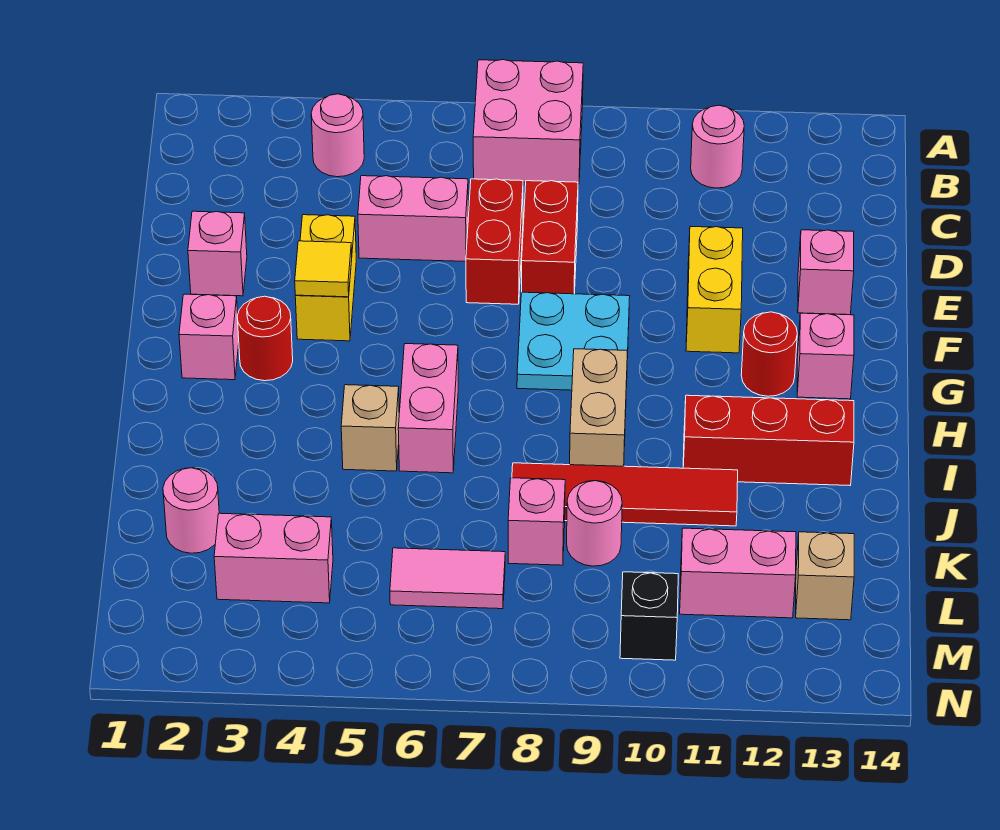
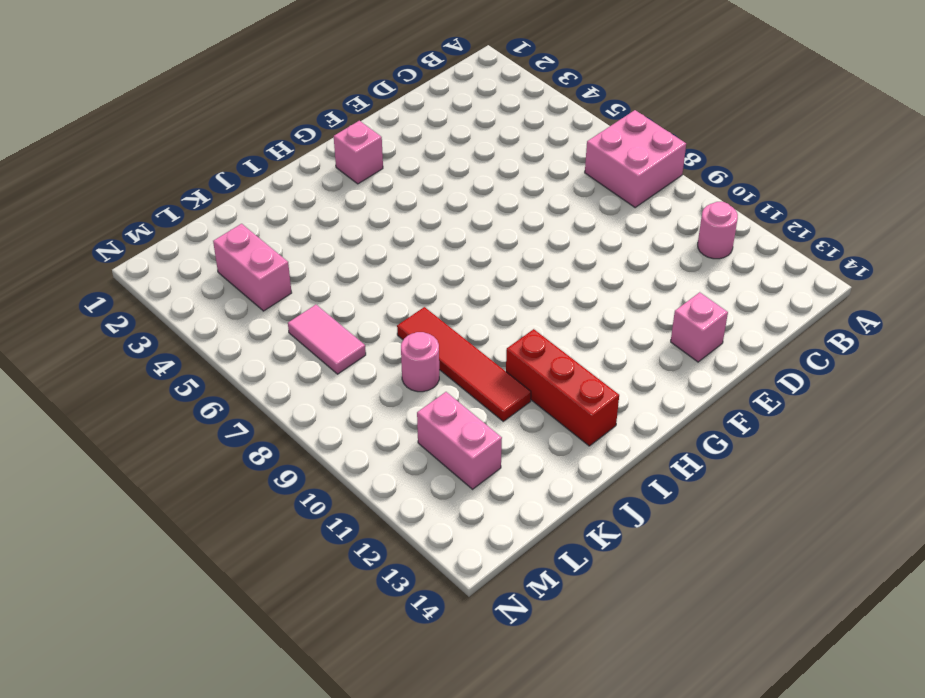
none -> pink 1x1 round brick [311,94,364,177]
none -> pink 1x2 brick [358,176,468,262]
none -> red 1x2 brick [466,179,523,304]

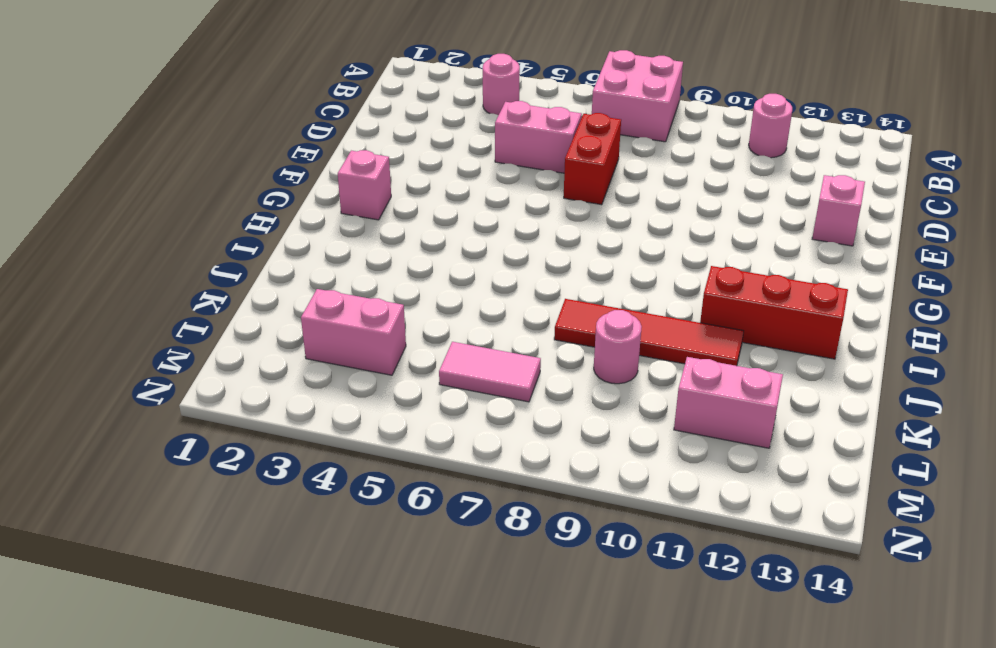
none -> red 1x2 brick [522,181,578,294]
none -> pink 1x1 brick [188,211,247,296]
none -> yellow 1x2 brick [295,215,356,341]

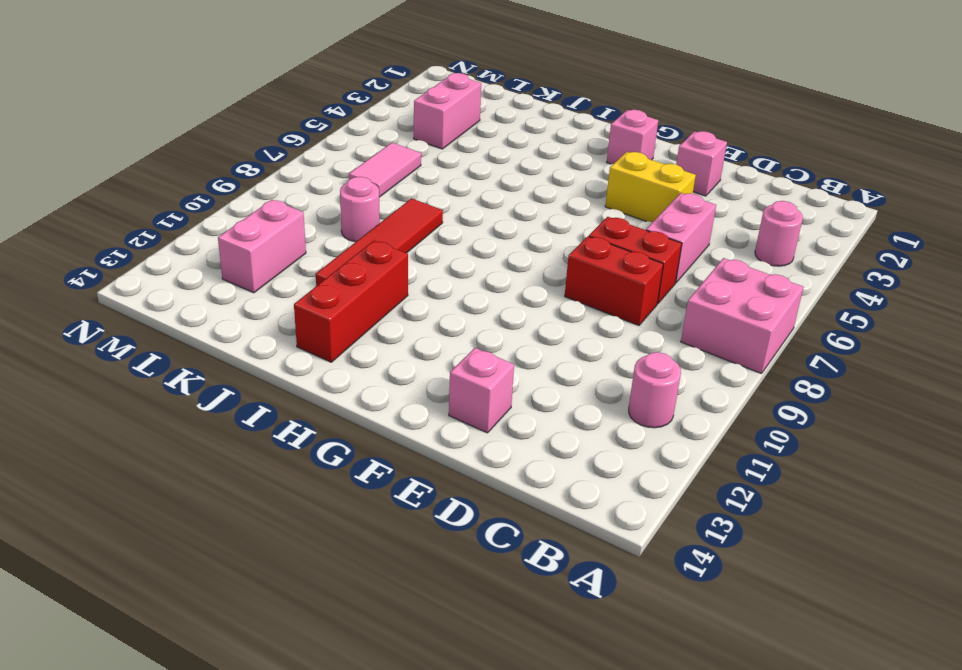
none -> yellow 1x2 brick [686,227,743,353]
none -> cyan 2x2 plate [517,292,630,390]
none -> red 1x1 round brick [237,296,293,381]

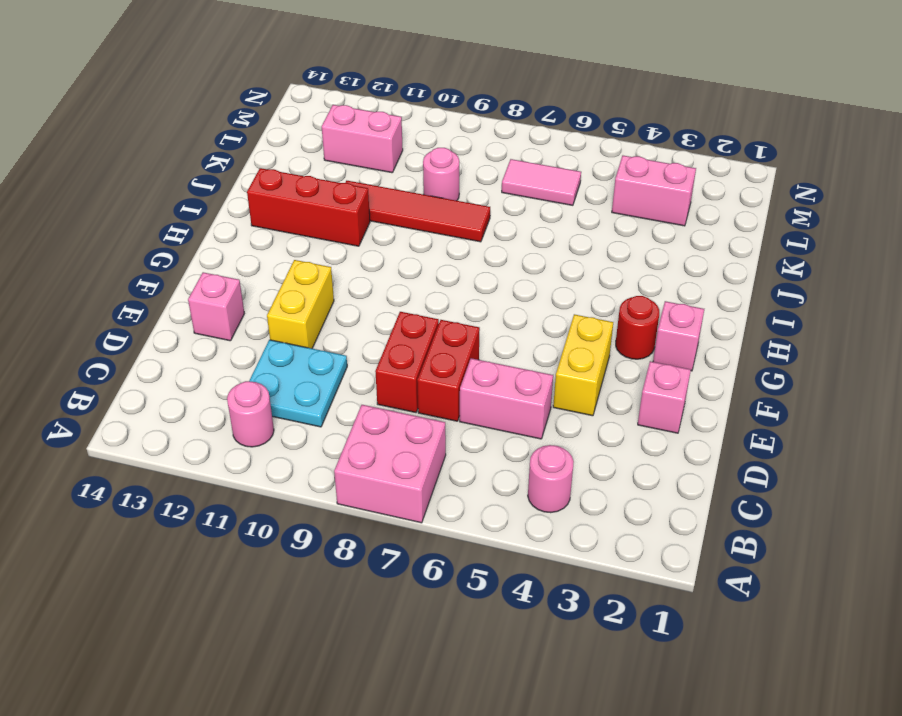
cyan 2x2 plate [249,340,347,427] -> cyan 2x2 plate moved to [517,292,630,390]
none -> red 1x1 round brick [741,312,797,396]
none -> pink 1x1 brick [797,313,854,399]
none -> pink 1x2 brick [398,344,458,473]

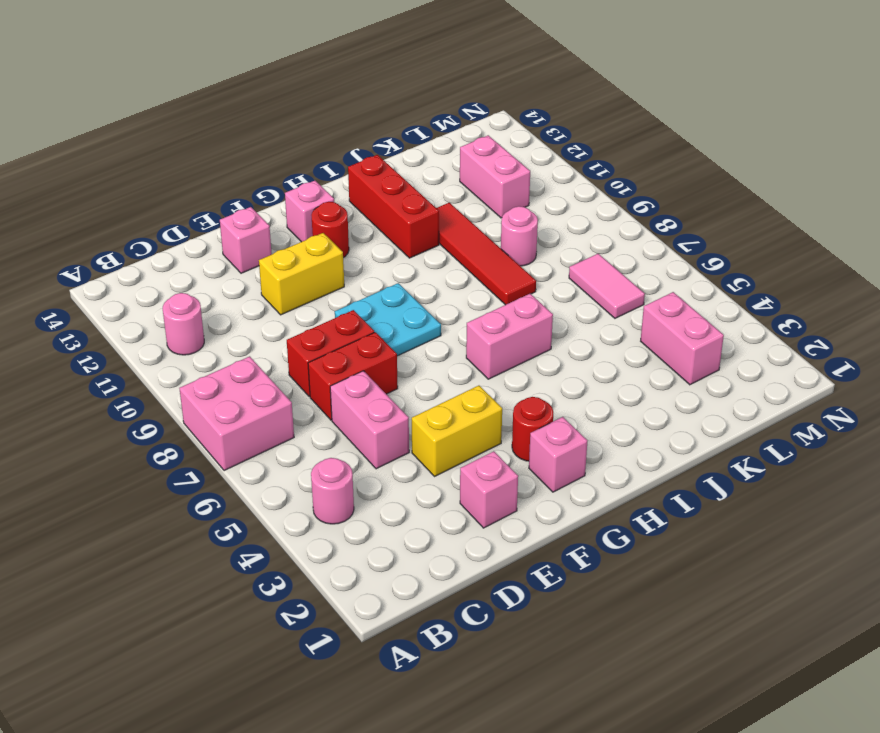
none -> tan 1x2 brick [570,349,628,466]
none -> tan 1x1 brick [341,385,399,471]
none -> pink 1x1 round brick [163,468,219,553]

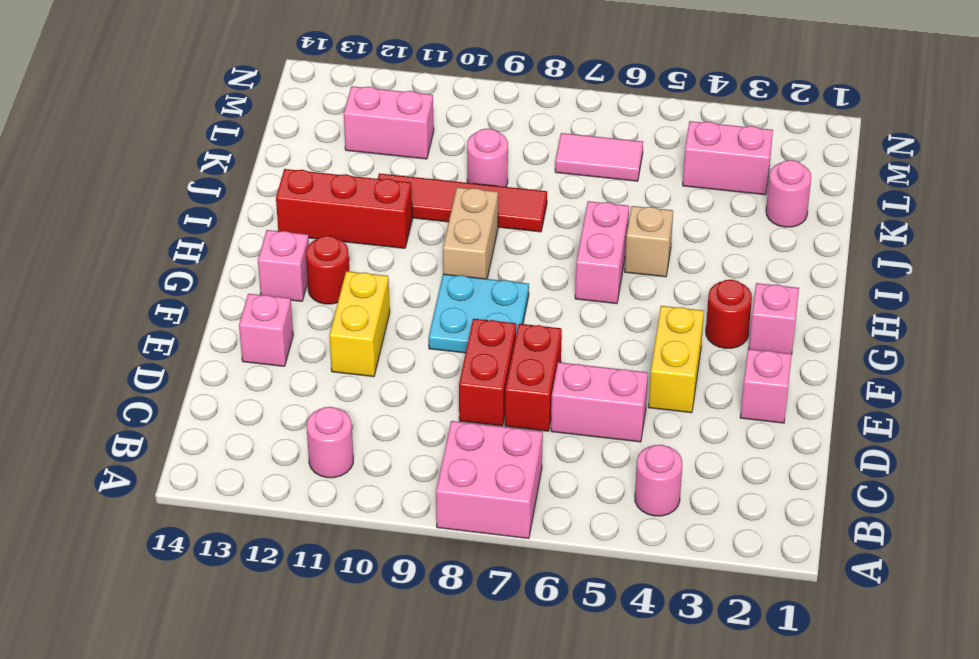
none -> pink 1x1 brick [508,478,565,565]
none -> tan 1x1 brick [796,532,854,620]
none -> black 1x1 brick [620,572,678,660]

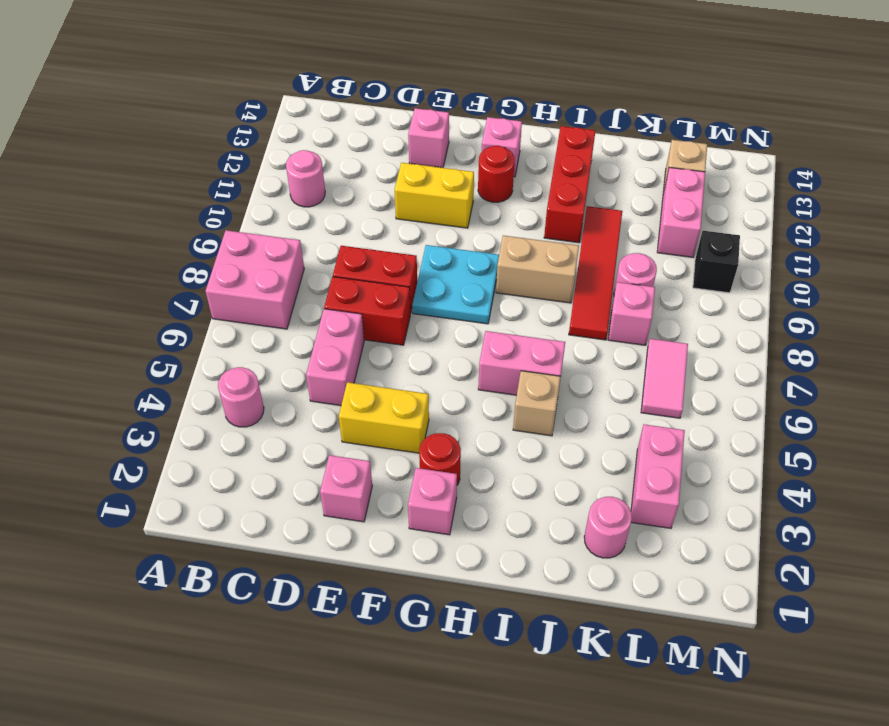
none -> yellow 1x1 tile [295,241,352,297]

